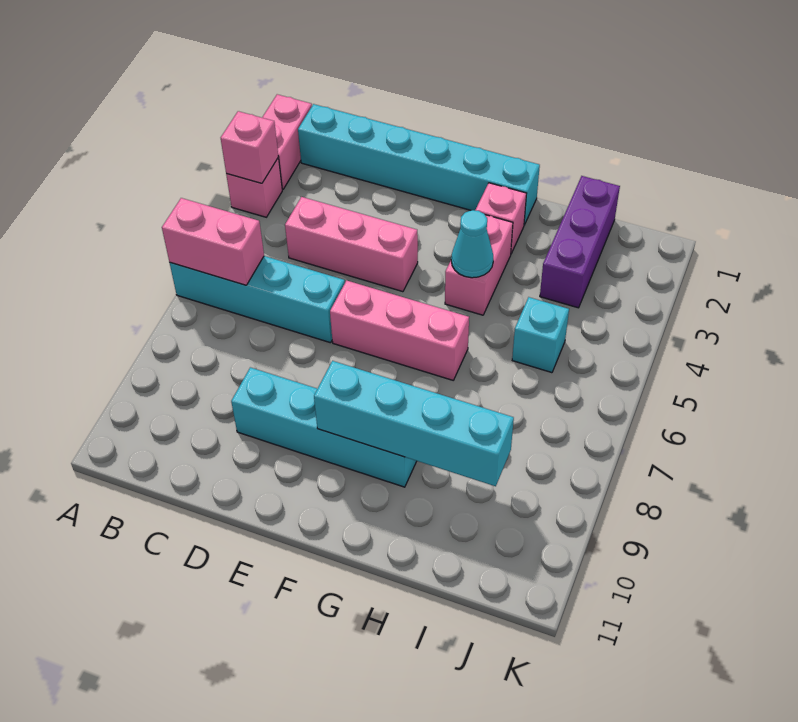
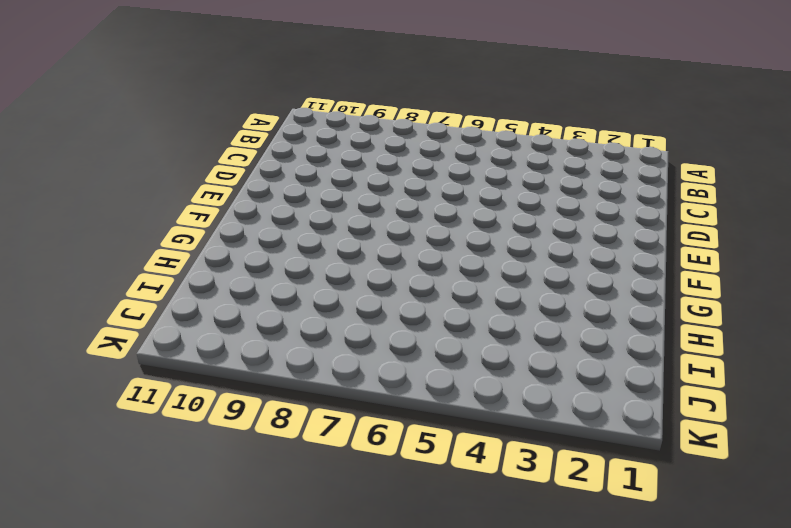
none -> pink 1x2 brick [262,94,312,189]
none -> pink 1x1 brick [226,157,282,217]
none -> cyan 1x4 brick [170,256,345,343]

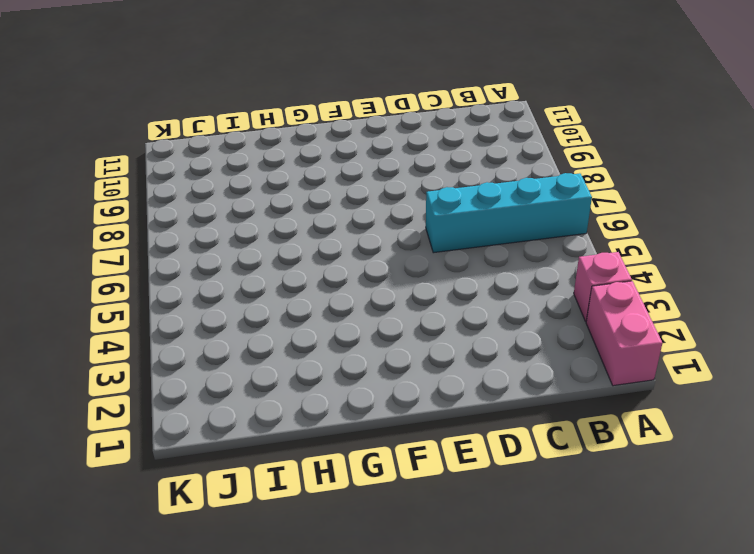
none -> cyan 1x6 brick [298,104,540,225]
none -> pink 1x3 brick [285,197,418,292]
none -> cyan 1x4 brick [231,367,417,487]

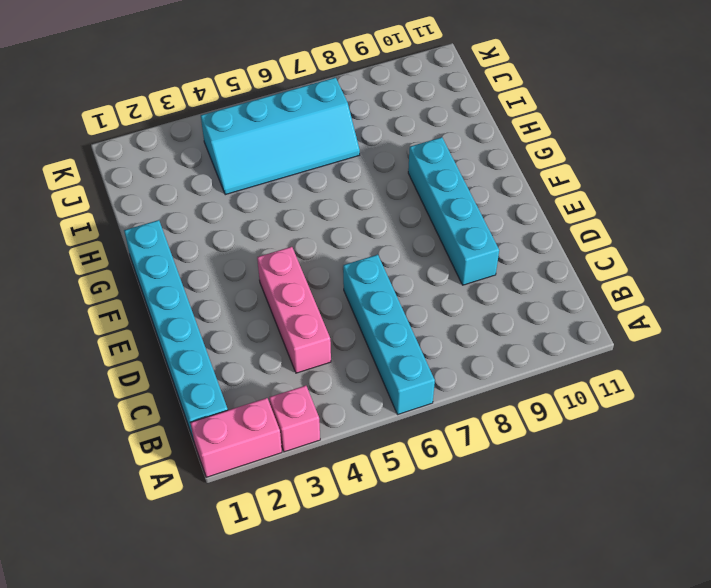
cyan 2x4 slope [201,78,360,195] -> cyan 1x1 brick [512,297,569,373]
none -> pink 1x3 brick [330,280,469,380]
none -> pink 1x1 brick [475,183,527,253]
none -> pink 1x2 brick [445,215,513,315]

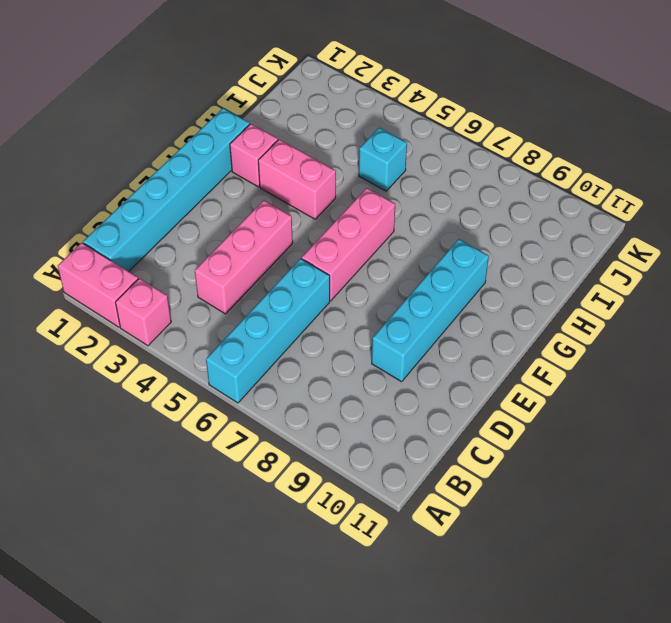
none -> purple 1x3 brick [540,176,620,308]
none -> pink 1x1 brick [221,111,278,183]
none -> pink 1x2 brick [162,198,264,285]

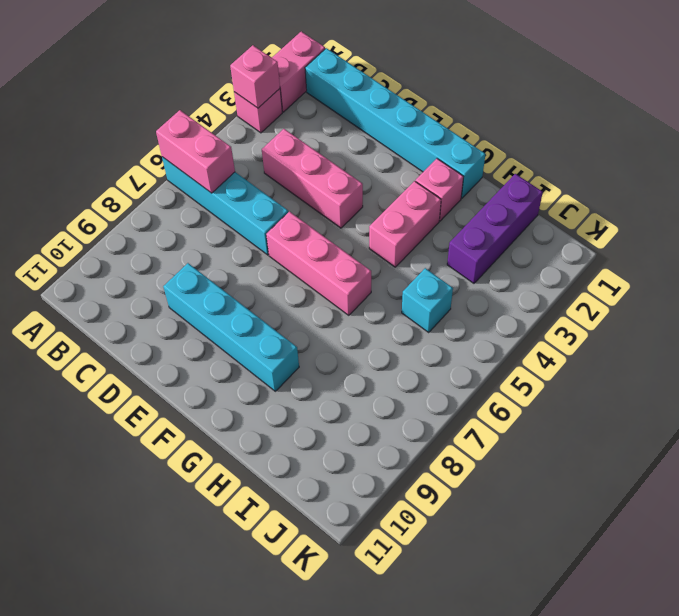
none -> cyan 1x4 brick [314,361,514,486]
none -> cyan 1x1 cone [451,210,493,278]

